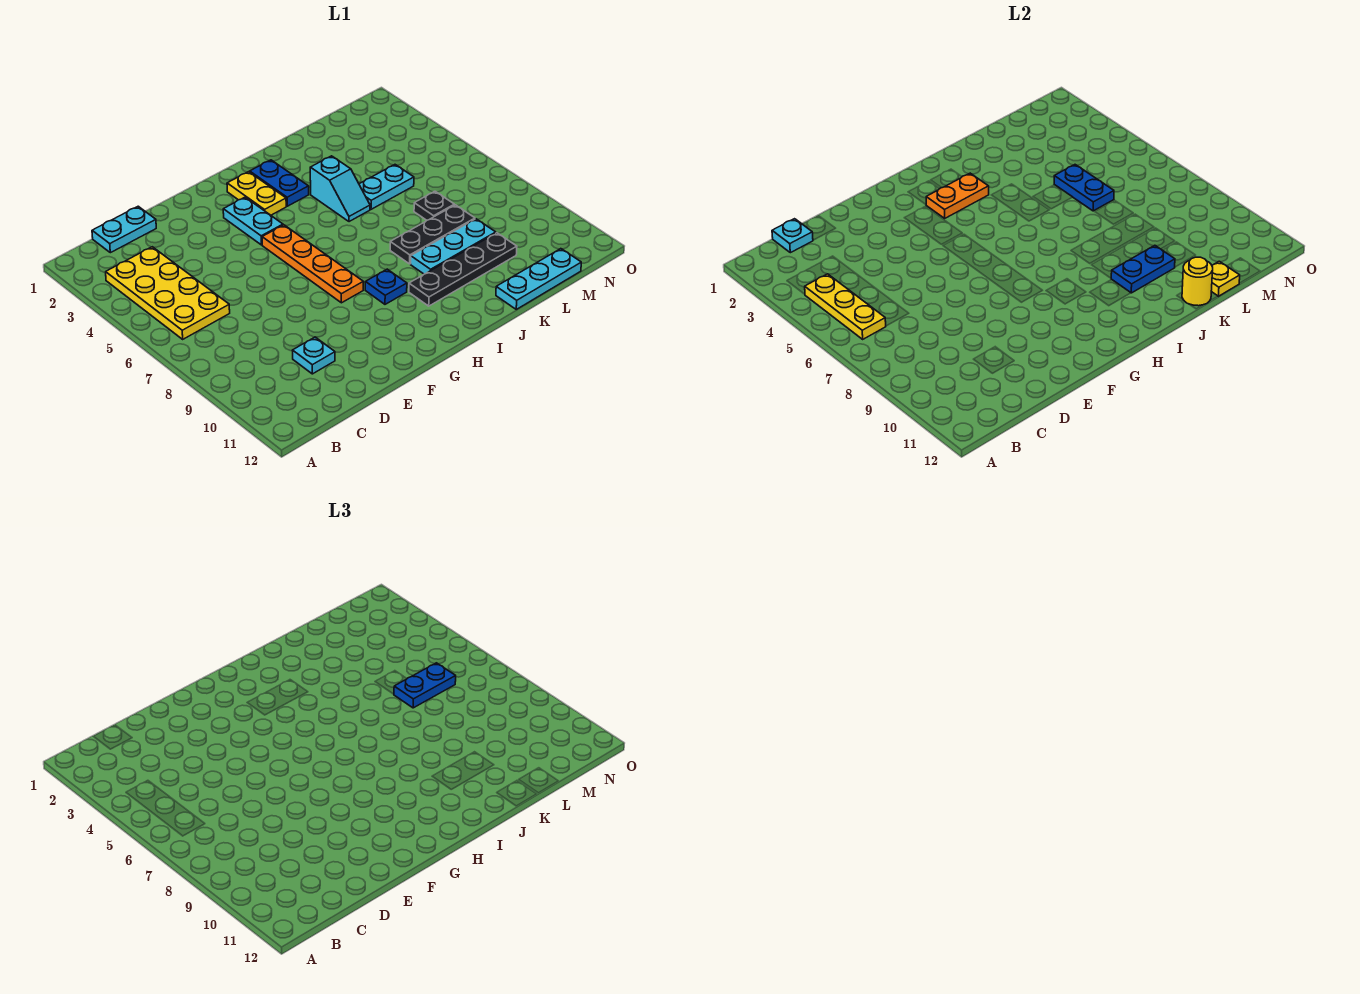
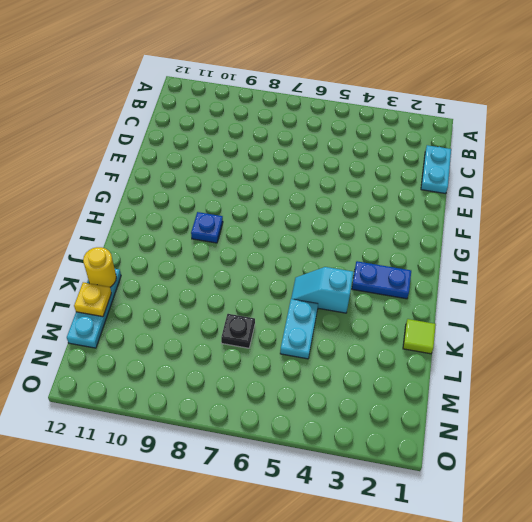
lime 1x1 tile [403,319,436,354] -> none
none -> yellow 2x4 plate [106,247,230,339]
none -> cyan 1x1 plate [292,337,335,374]
none -> cyan 1x2 plate [223,197,283,245]

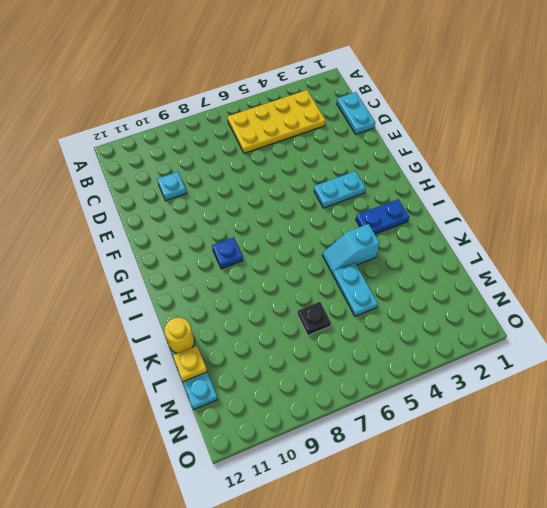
none -> orange 1x4 plate [262,225,363,303]
none -> yellow 1x2 plate [227,172,286,215]
none -> black 1x4 plate [409,233,517,306]

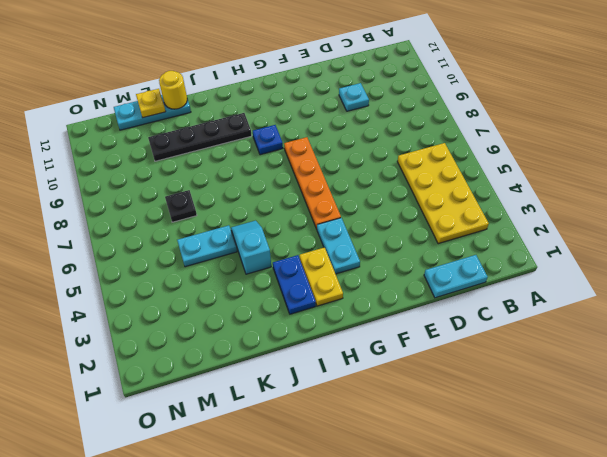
none -> black 1x3 plate [390,205,475,264]
none -> cyan 1x3 plate [411,219,496,274]
none -> yellow 1x3 plate [805,274,886,339]

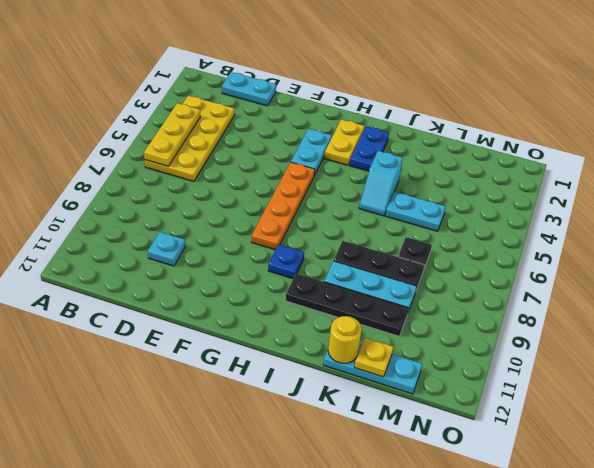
none -> cyan 1x1 plate [772,219,813,253]
none -> orange 1x2 plate [926,173,989,218]
none -> blue 1x2 plate [1111,245,1175,293]

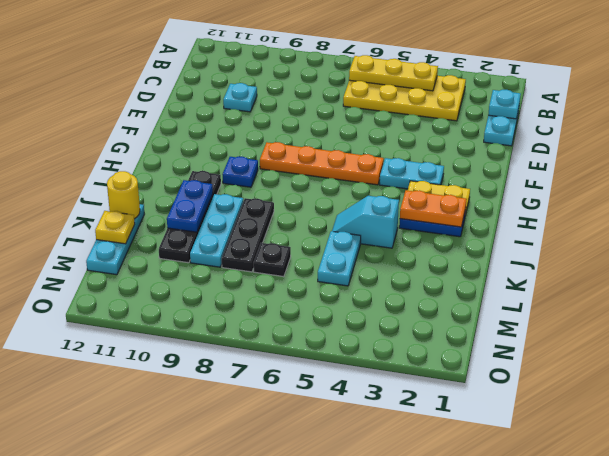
orange 1x2 plate [400,190,467,227] -> orange 1x2 plate turned to [926,173,989,218]
none -> blue 1x2 plate [1054,165,1114,211]
none -> blue 1x2 plate [394,663,456,708]

